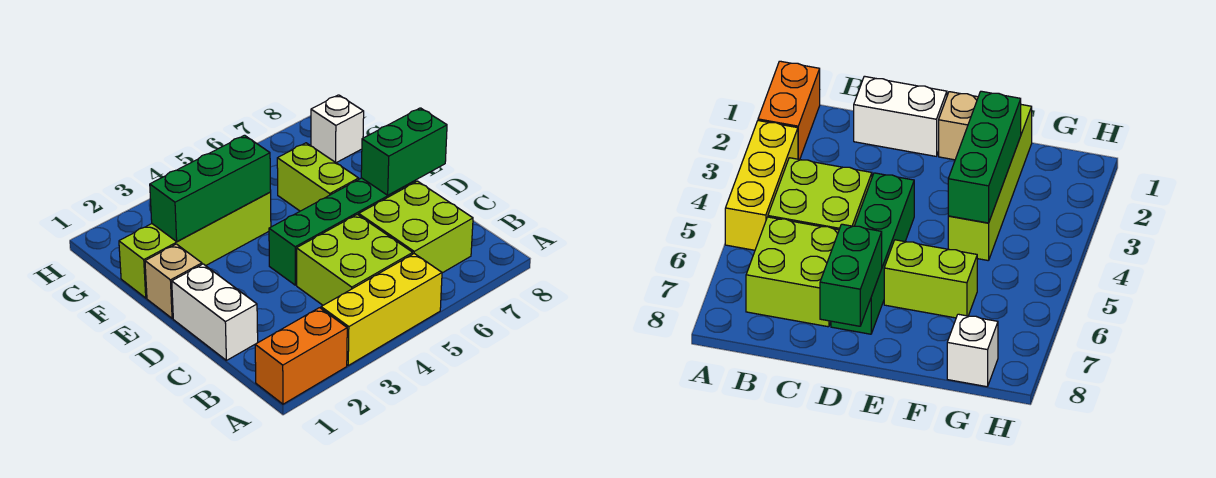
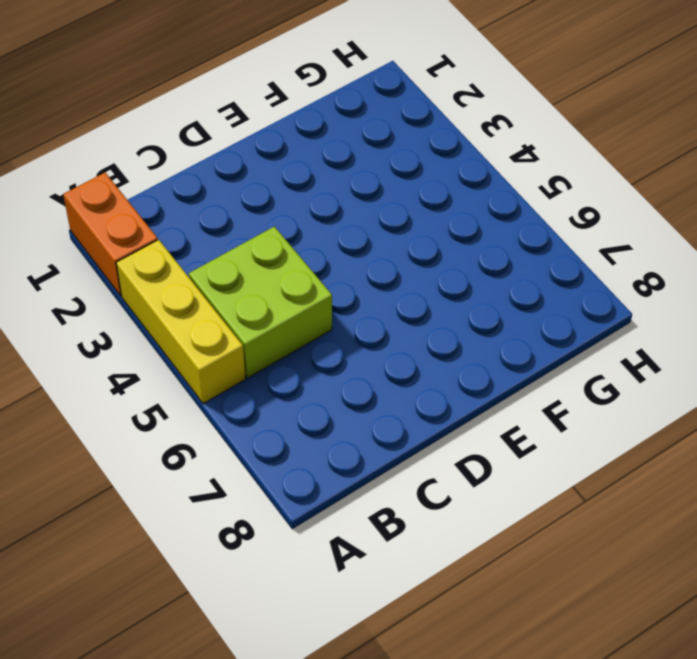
none -> lime 2x2 brick [359,181,473,273]
none -> white 1x2 brick [172,264,258,360]
none -> green 1x4 brick [269,178,416,285]

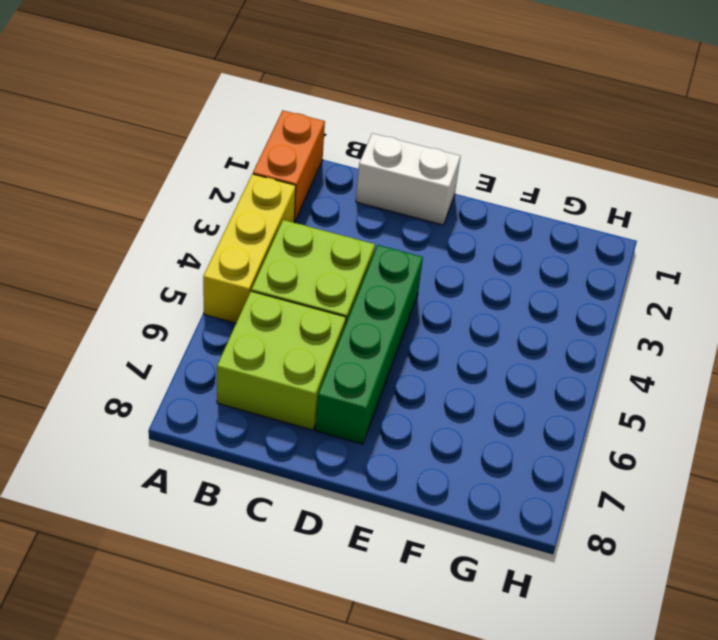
none -> tan 1x1 brick [145,244,202,318]
none -> lime 1x2 brick [277,143,359,211]
none -> lime 1x4 brick [119,192,271,298]

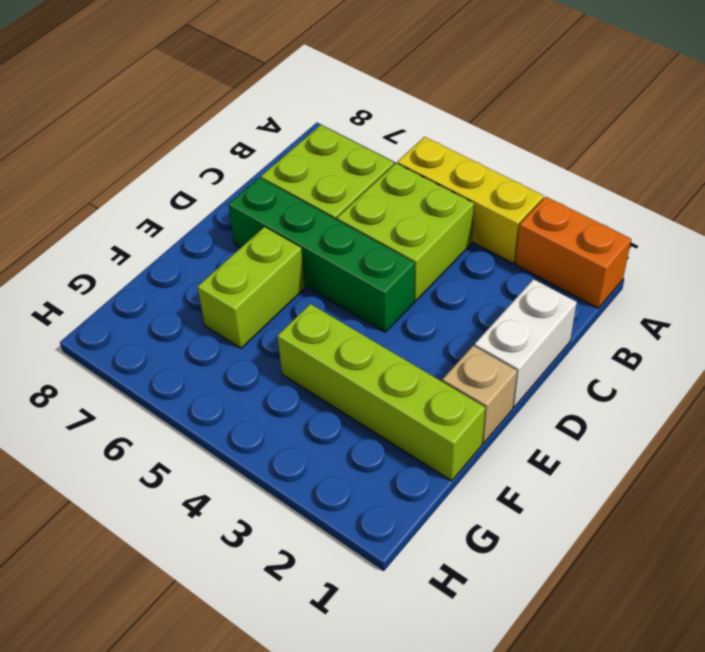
none -> white 1x1 brick [311,95,364,163]
none -> green 1x2 brick [361,108,447,195]
none -> green 1x3 brick [150,135,271,242]

